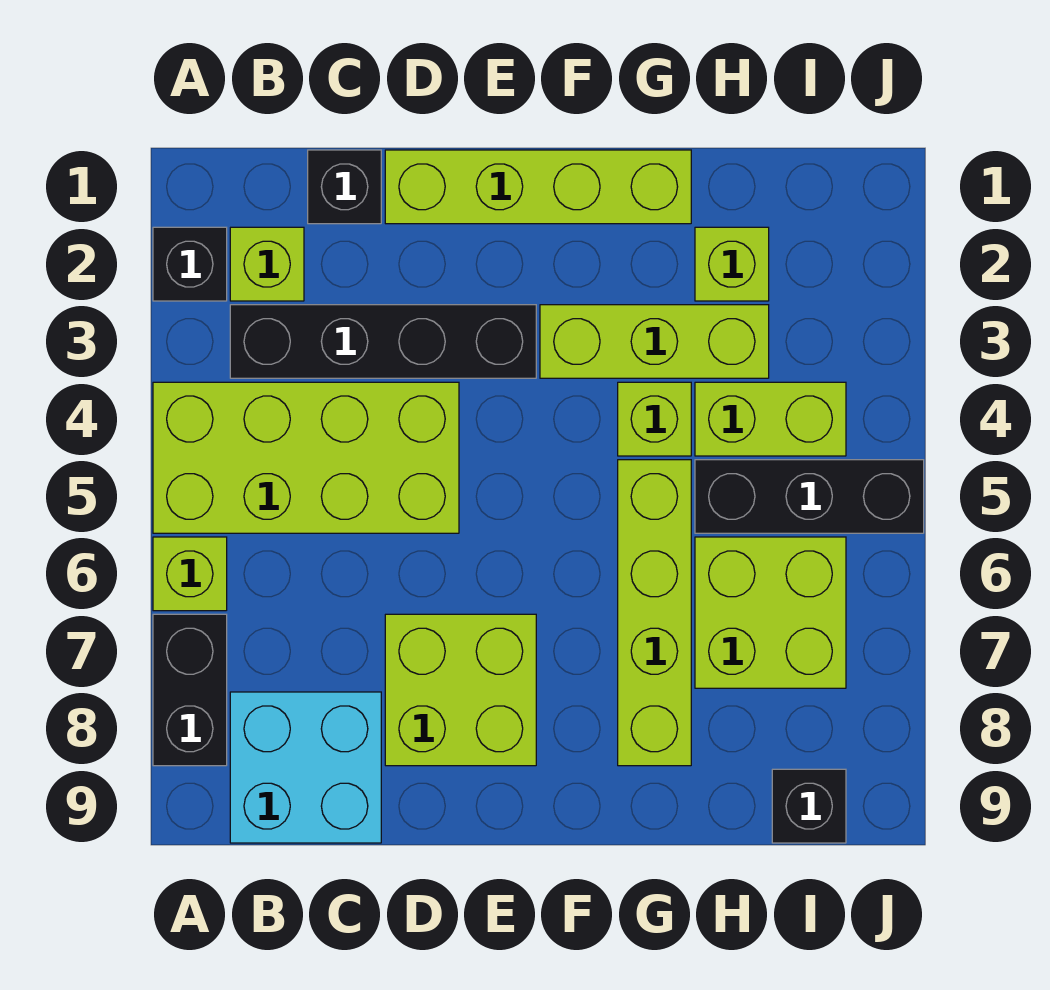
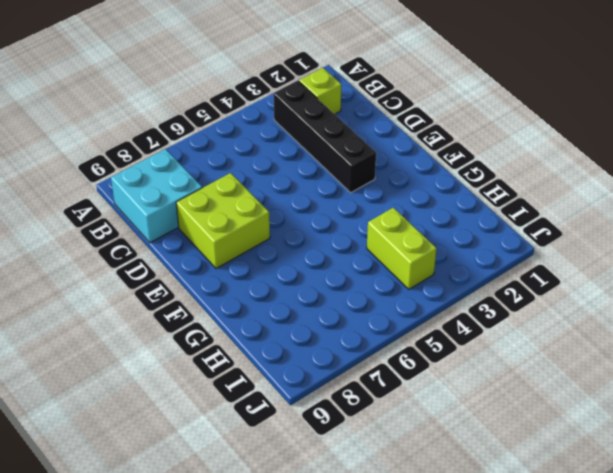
none -> black 1x1 brick [153,227,227,301]
none -> lime 2x4 brick [153,382,459,533]
none -> lime 1x1 brick [153,537,227,611]

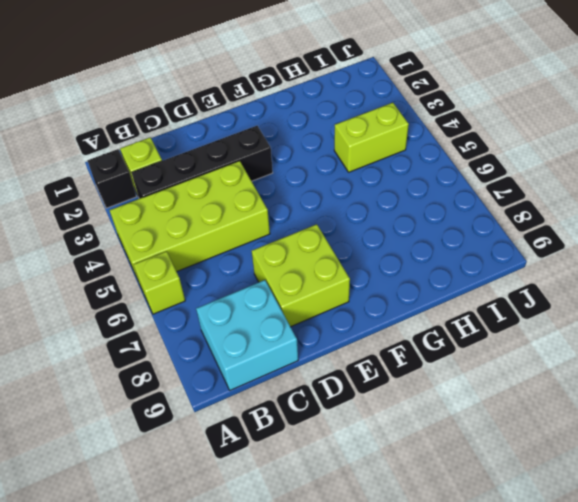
none -> black 1x2 brick [153,614,227,766]
none -> black 1x1 brick [308,150,381,224]
none -> lime 1x4 brick [385,150,691,224]

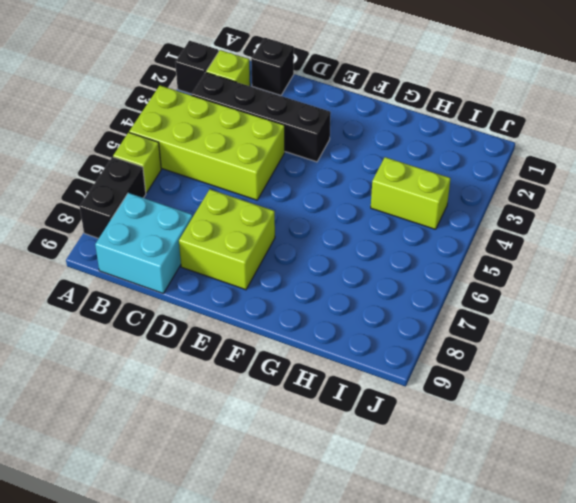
none -> lime 1x4 brick [385,150,691,224]
none -> lime 1x3 brick [540,305,769,378]
none -> lime 1x1 brick [618,382,691,456]

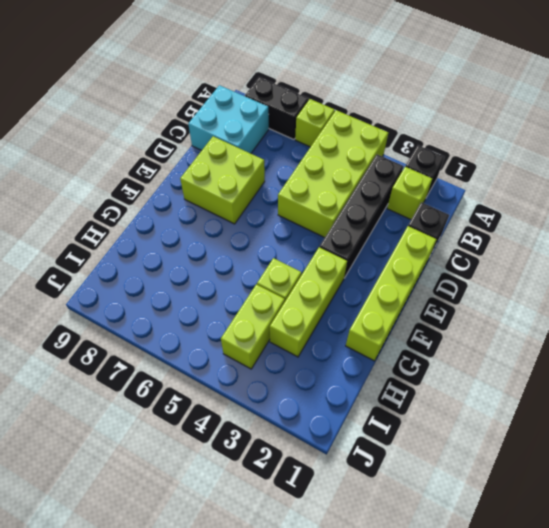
none -> lime 1x4 brick [618,460,691,766]
none -> lime 1x1 brick [695,227,769,301]
none -> black 1x3 brick [695,460,924,533]

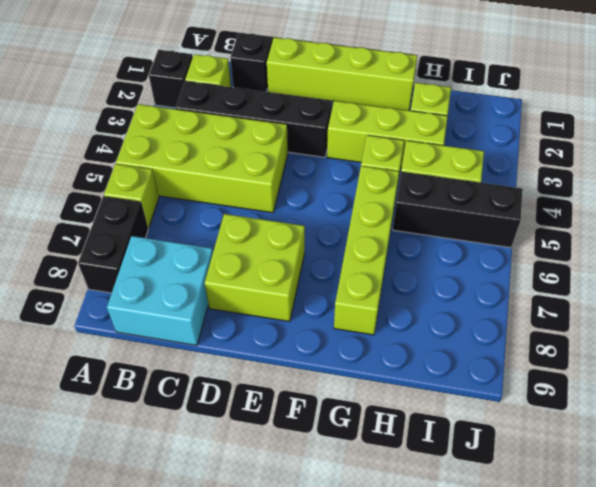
none -> lime 2x2 brick [695,537,846,688]
none -> black 1x1 brick [772,769,846,843]

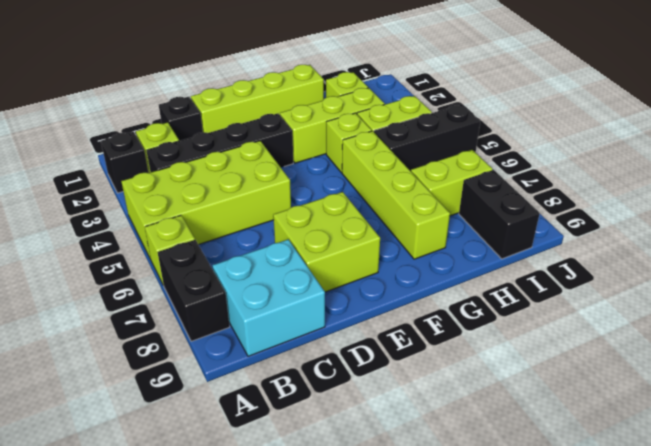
lime 1x2 brick [411,150,493,216] -> lime 2x2 brick [695,537,846,688]
black 1x2 brick [459,170,540,259] -> black 1x1 brick [772,769,846,843]

